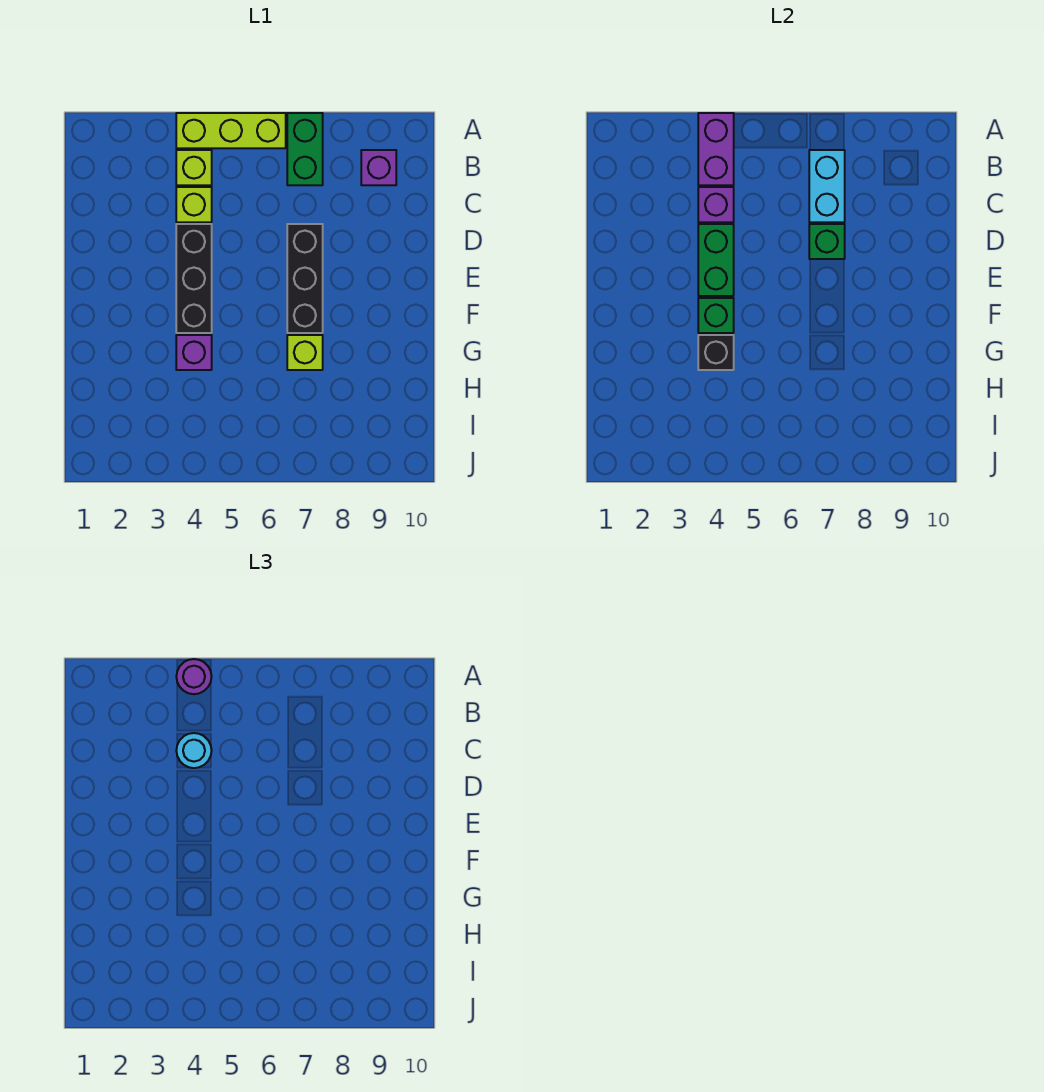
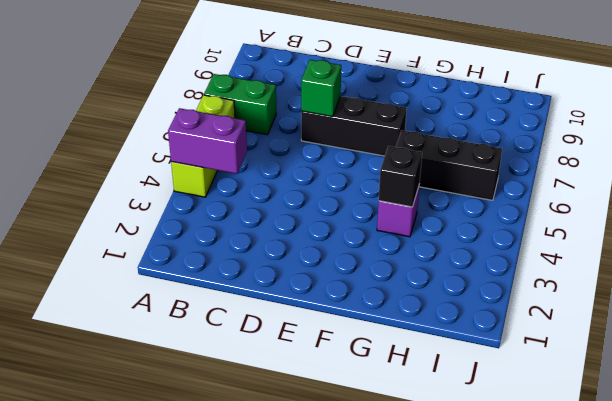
black 1x3 brick [396,130,502,200] -> black 1x3 brick moved to [176,224,212,333]
none -> lime 1x1 brick [176,150,212,185]
none -> purple 1x1 brick [361,150,396,185]
none -> lime 1x1 brick [176,187,212,222]

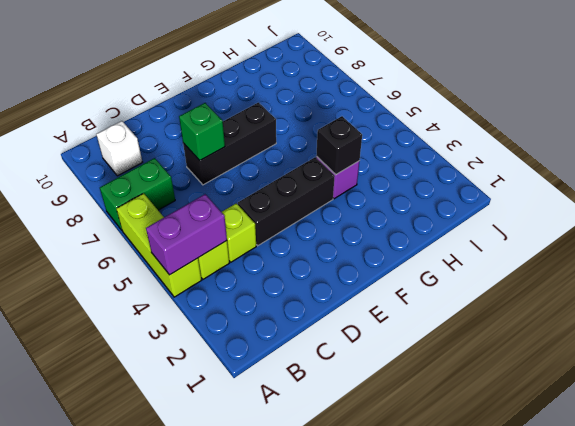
white 1x1 brick [96,121,142,176] -> purple 1x1 brick [361,150,396,185]
none -> lime 1x1 brick [287,335,323,370]
none -> cyan 1x2 brick [809,150,845,222]
none -> purple 1x1 brick [698,187,734,222]

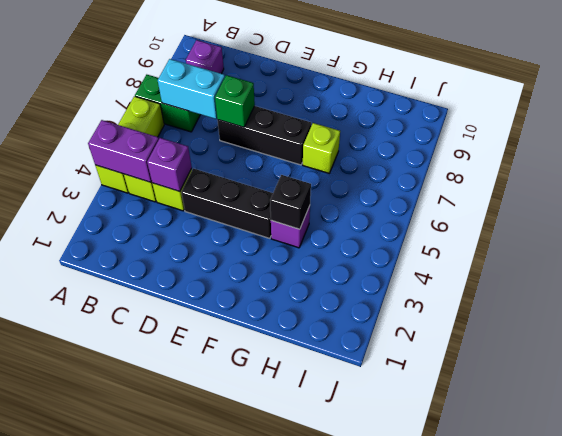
none -> green 1x2 brick [698,224,734,296]
none -> green 1x1 brick [698,298,734,333]
none -> purple 1x1 round brick [176,659,212,694]

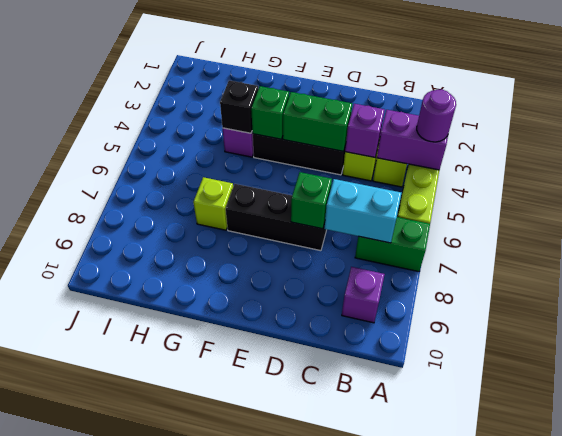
none -> cyan 1x1 round brick [176,733,212,768]

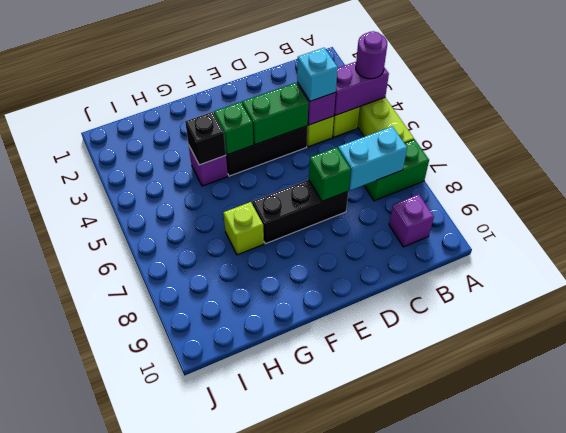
cyan 1x1 brick [297,48,338,101] -> cyan 1x1 round brick [176,733,212,768]

